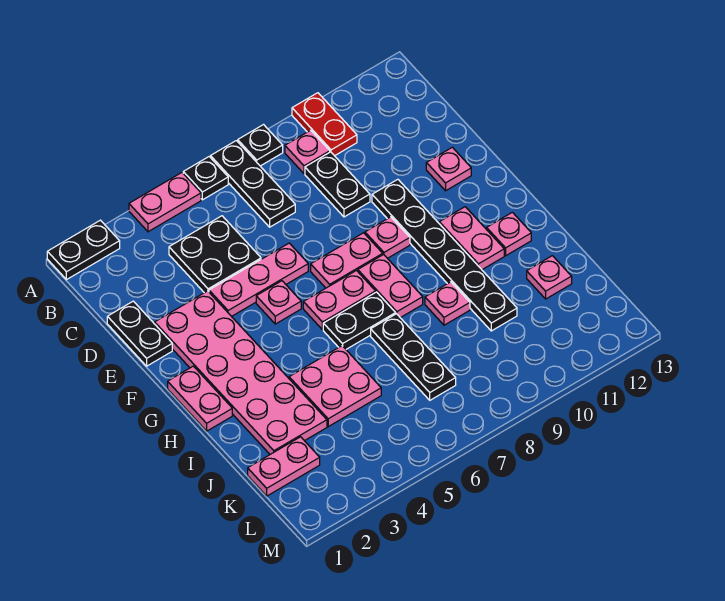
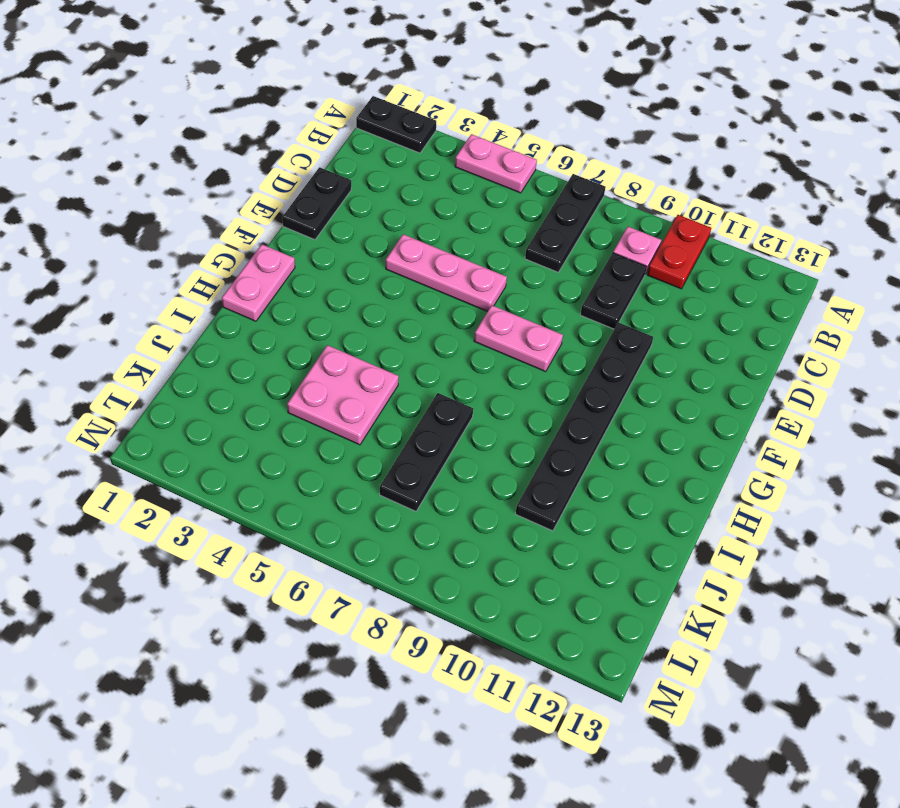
none -> black 1x1 plate [183,157,228,200]
none -> black 1x1 plate [238,125,283,166]
none -> black 2x2 plate [169,216,261,293]

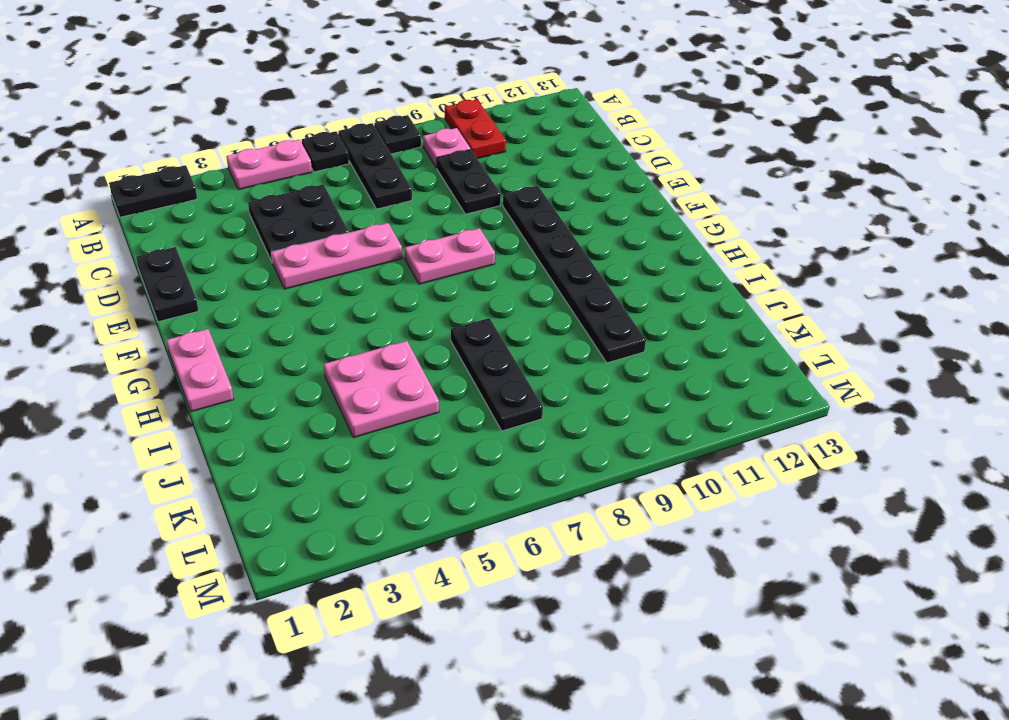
none -> pink 2x6 plate [155,291,327,454]
none -> pink 1x1 plate [426,147,471,191]
none -> pink 1x1 plate [256,281,301,324]

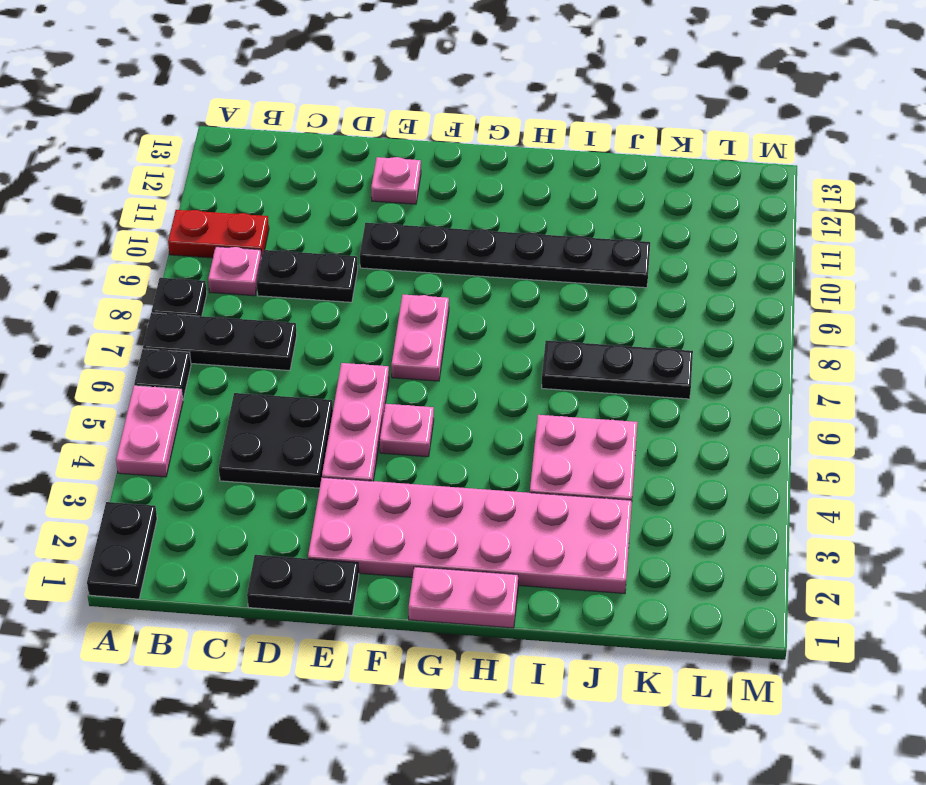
none -> pink 1x1 plate [365,217,410,258]
none -> pink 1x2 plate [303,271,376,330]
none -> pink 1x2 plate [358,255,423,318]

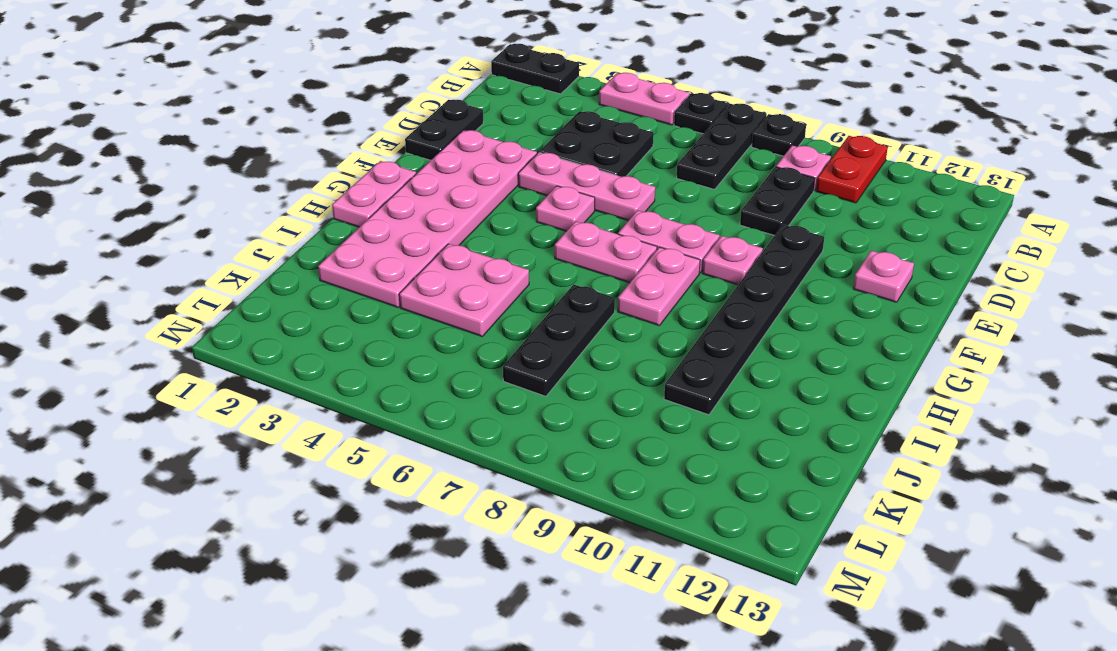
none -> pink 1x2 plate [439,207,504,270]
none -> black 1x2 plate [323,292,396,349]
none -> pink 1x1 plate [487,212,531,256]

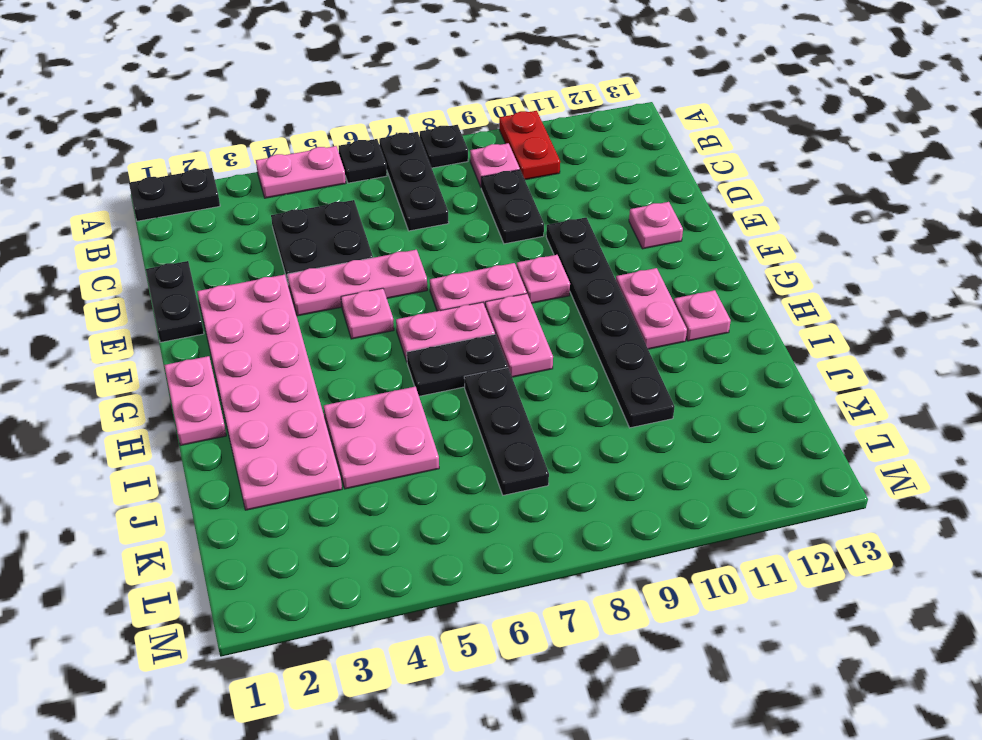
none -> pink 1x1 plate [425,282,470,325]
none -> pink 1x1 plate [527,256,572,299]
none -> pink 1x2 plate [248,437,320,496]

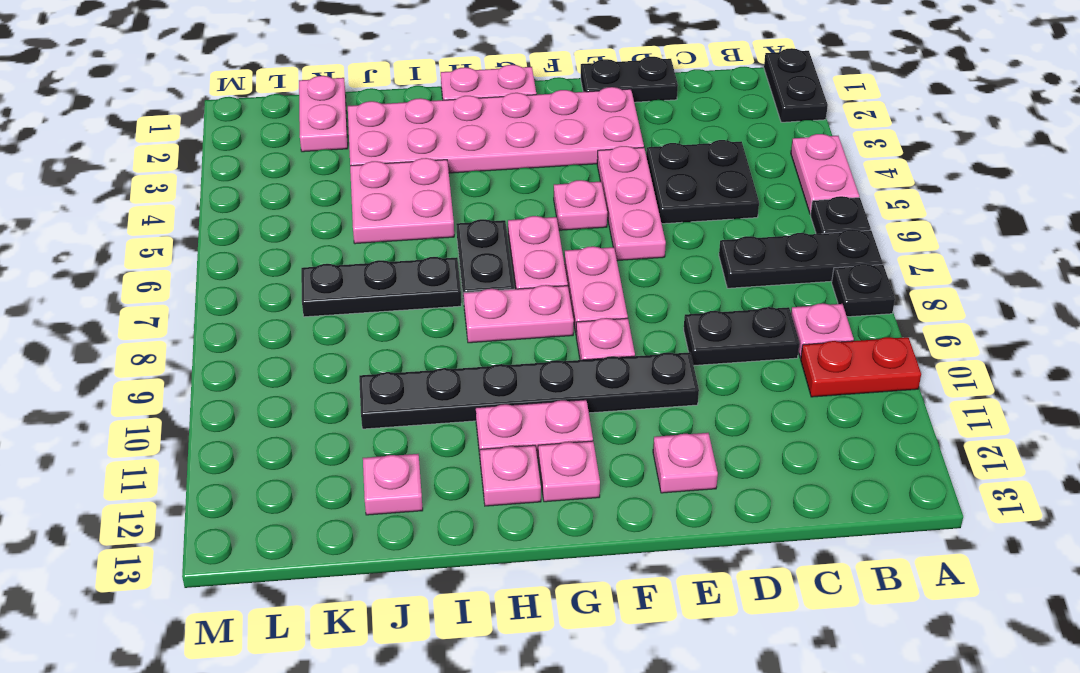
pink 1x1 plate [538,441,600,502] -> pink 1x1 plate moved to [425,282,470,325]

